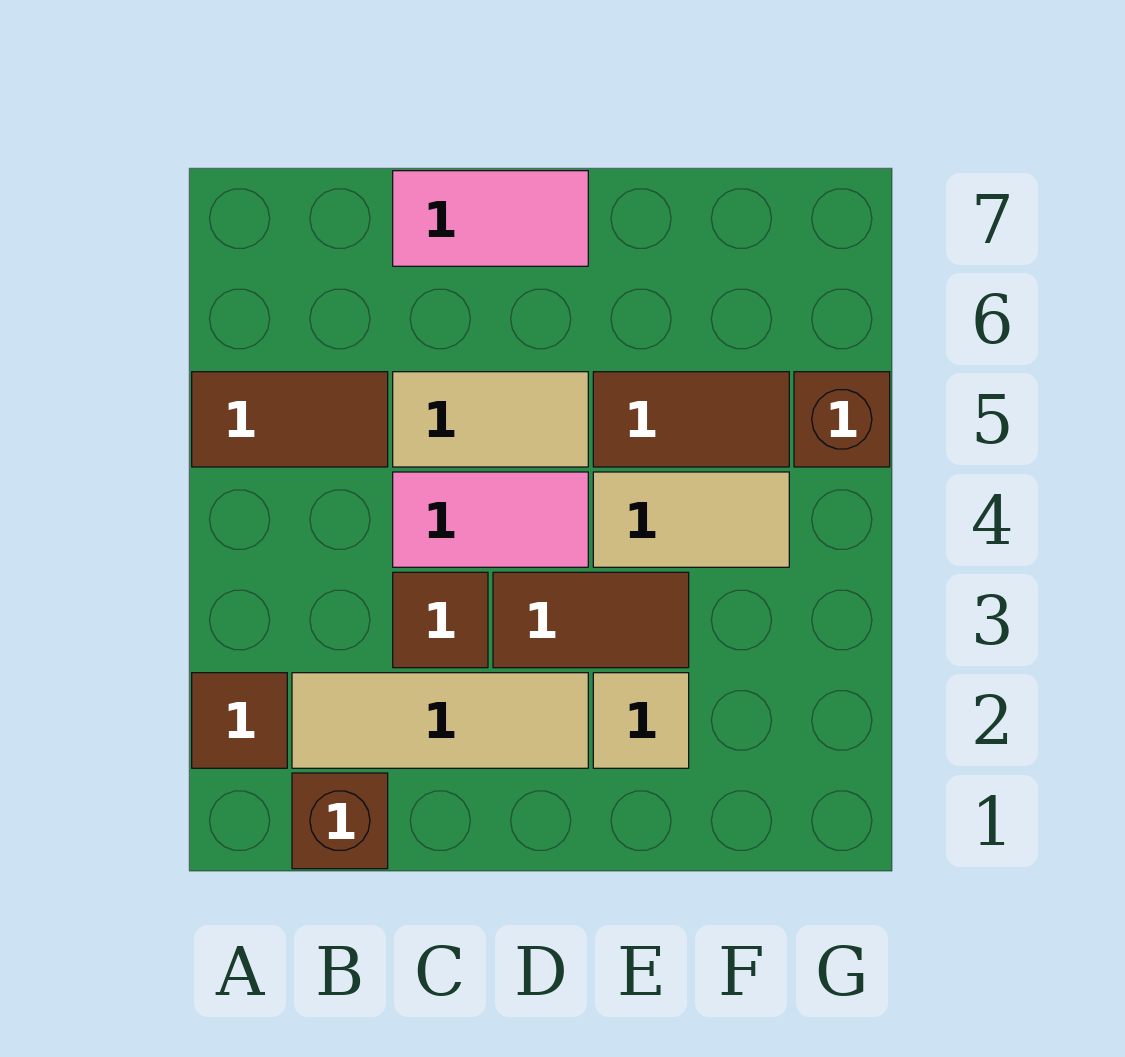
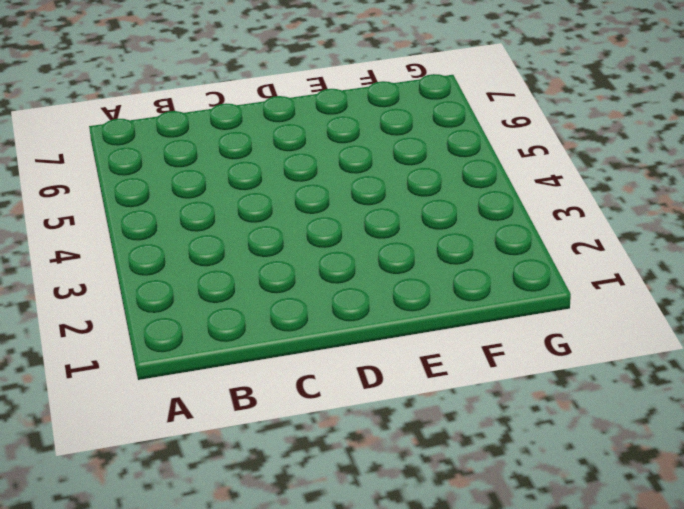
none -> brown 1x1 tile [192,673,287,768]
none -> brown 1x2 tile [192,372,388,467]
none -> brown 1x1 brick [292,773,388,869]

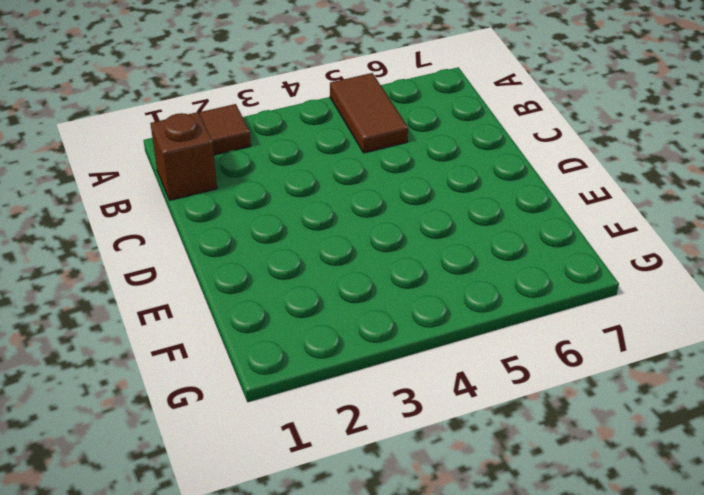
none -> tan 1x3 tile [292,673,588,768]
none -> brown 1x1 tile [393,572,488,668]
none -> pink 1x2 tile [393,472,588,567]

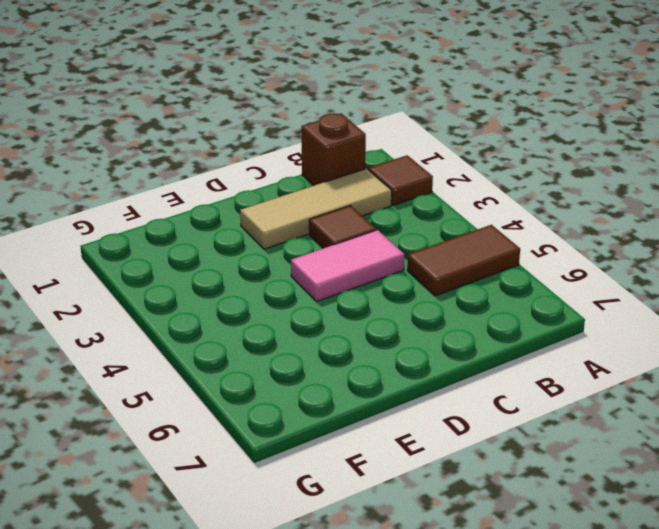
none -> tan 1x2 tile [393,372,588,467]
none -> pink 1x2 tile [393,171,588,266]
none -> brown 1x2 tile [493,572,689,668]

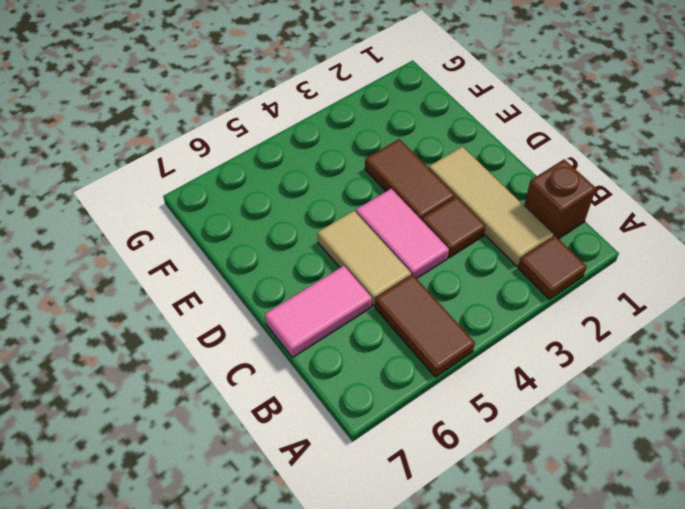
pink 1x2 tile [265,266,372,357] -> pink 1x2 tile turned to [393,171,588,266]
none -> tan 1x1 tile [593,673,689,768]
none -> tan 1x2 tile [593,472,789,567]
none -> brown 1x2 tile [593,372,789,467]

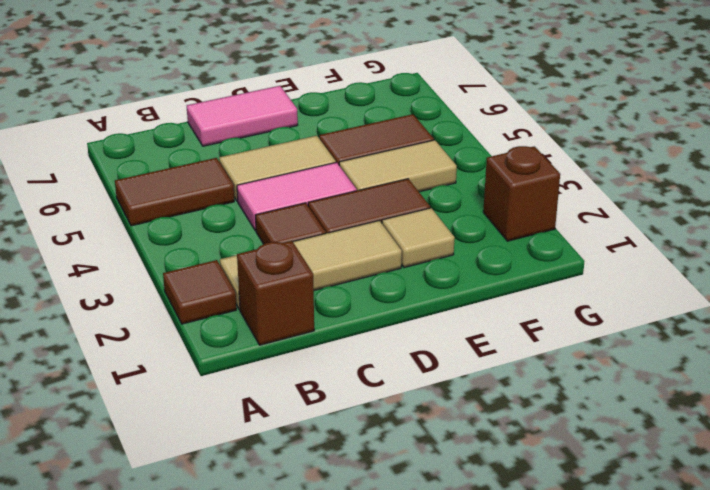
brown 1x1 brick [483,146,560,241] -> brown 1x1 brick moved to [794,372,890,467]

